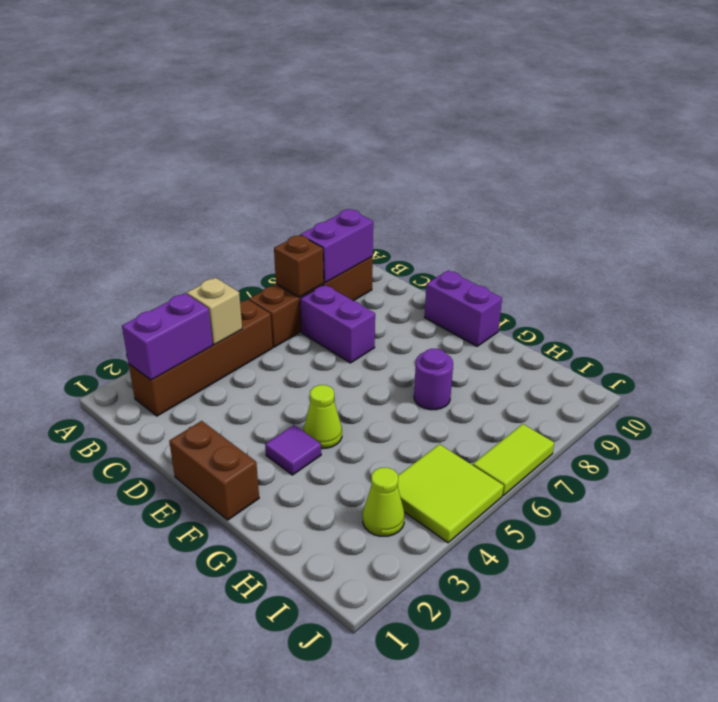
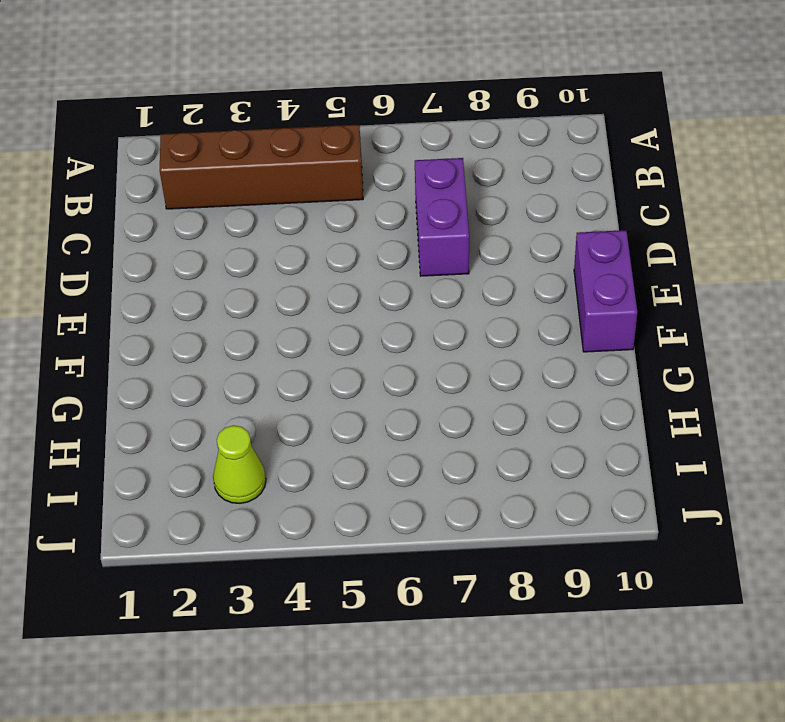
none -> brown 1x4 brick [249,257,373,347]
none -> brown 1x2 brick [169,421,259,520]
none -> purple 1x1 tile [265,425,321,475]

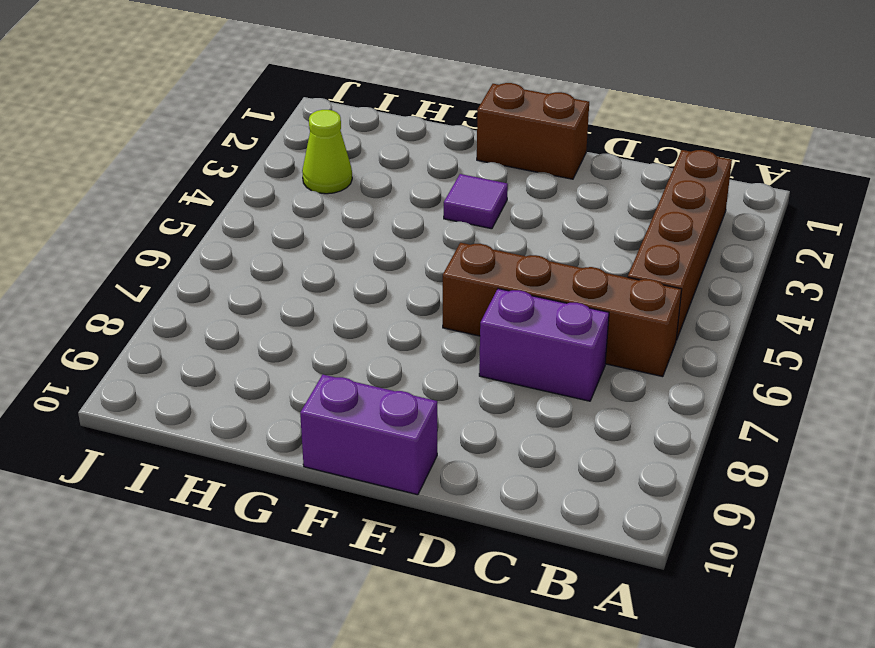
brown 1x4 brick [443,243,682,377] -> brown 1x4 brick turned to [249,257,373,347]
none -> lime 1x1 cone [304,385,342,449]
none -> purple 1x1 round brick [414,349,453,410]
none -> lime 2x2 tile [398,444,504,543]

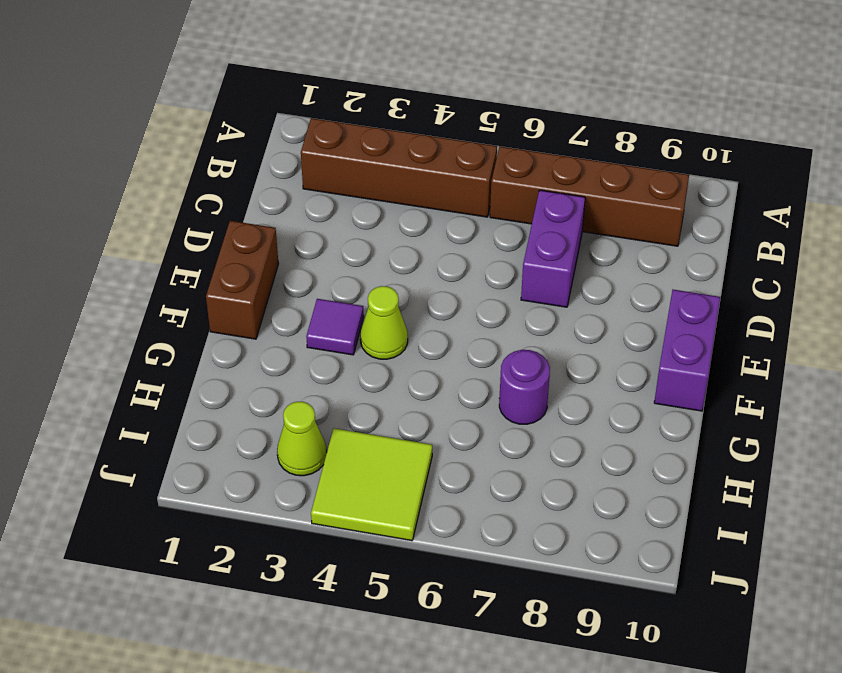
none -> lime 1x2 tile [473,424,554,495]
none -> purple 1x2 brick [122,293,213,380]
none -> tan 1x1 brick [187,278,242,345]

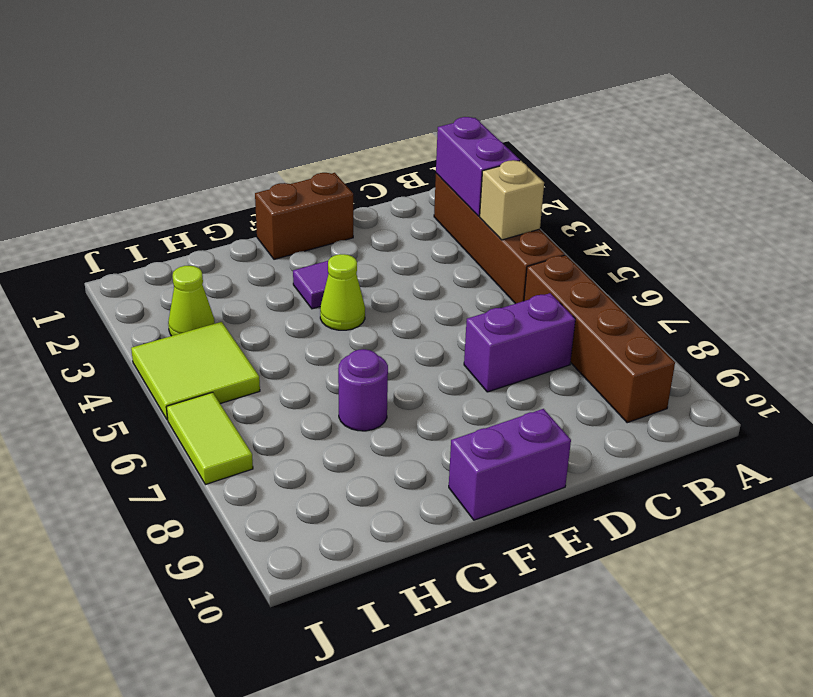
none -> brown 1x1 brick [274,235,324,297]
none -> purple 1x2 brick [301,209,373,283]

